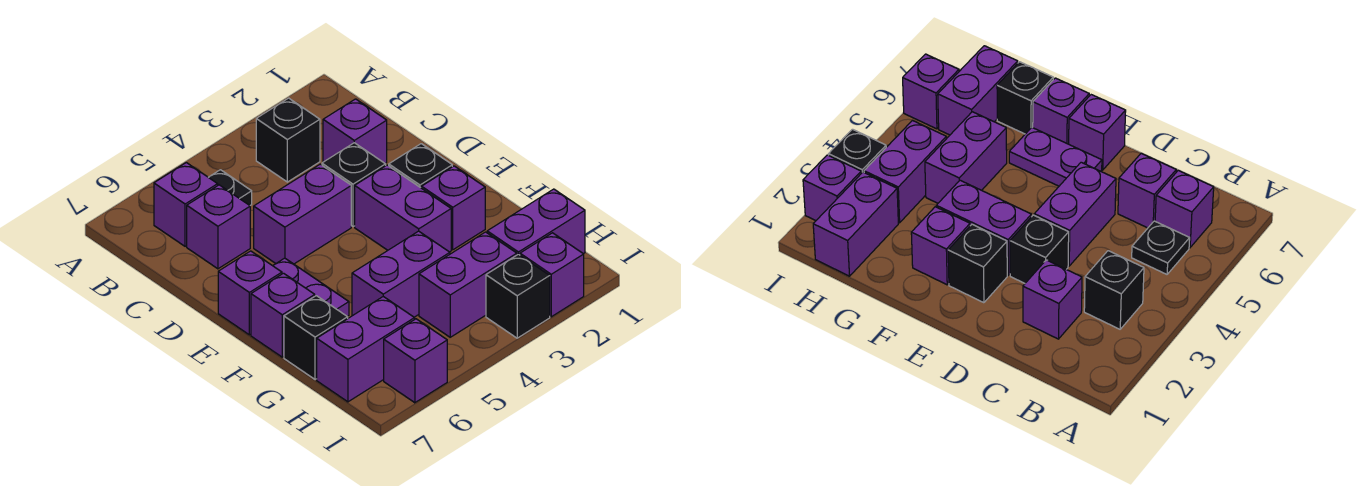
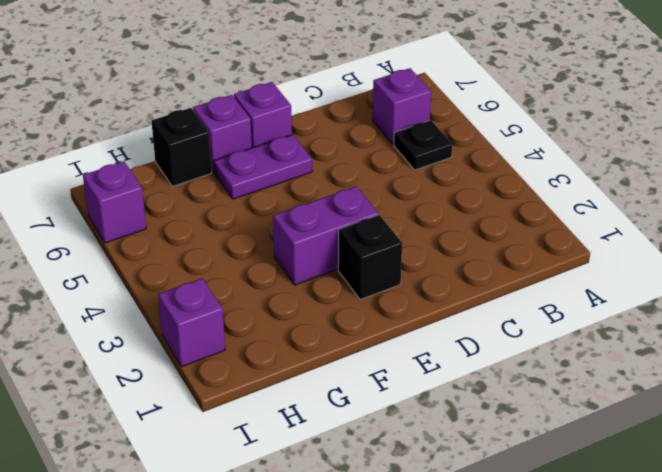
none -> black 1x1 brick [256,98,320,182]
none -> purple 1x1 brick [323,99,387,163]
none -> purple 1x1 brick [187,185,250,269]

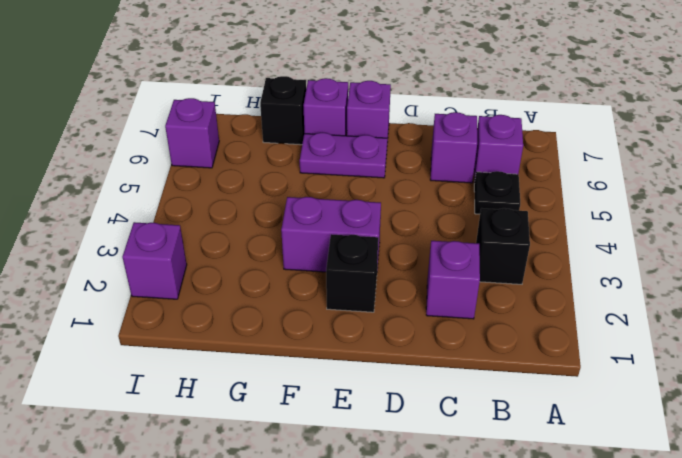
none -> black 1x1 brick [322,143,386,227]
none -> purple 1x2 brick [254,164,351,264]
none -> purple 1x1 brick [422,166,485,250]

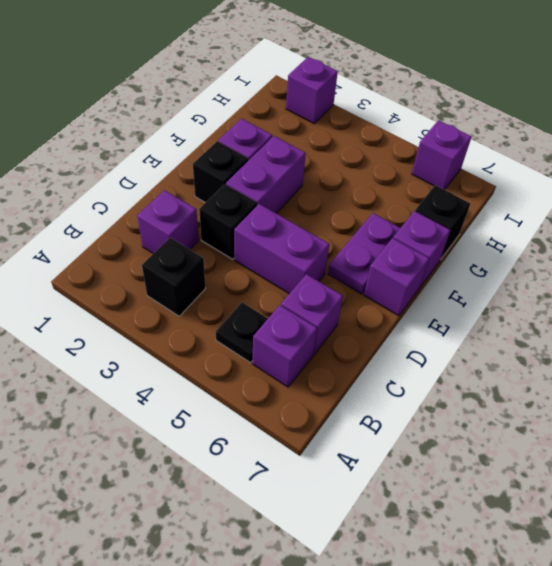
none -> purple 1x2 brick [352,231,450,317]
none -> purple 1x2 brick [487,189,585,255]
none -> purple 1x2 brick [419,232,517,337]

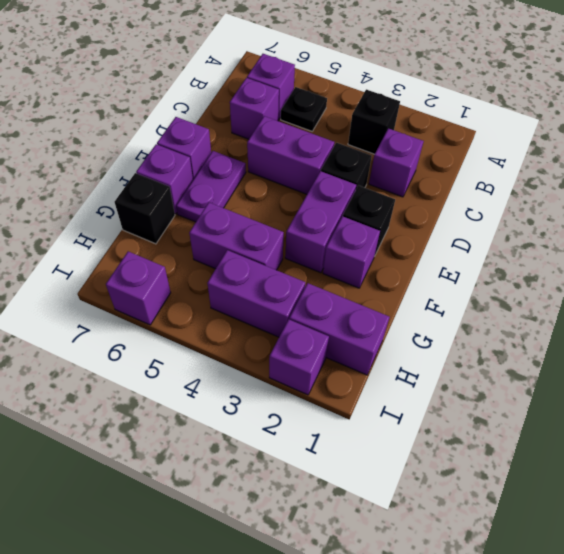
none -> purple 1x2 brick [317,297,415,402]
none -> black 1x1 brick [486,254,550,338]

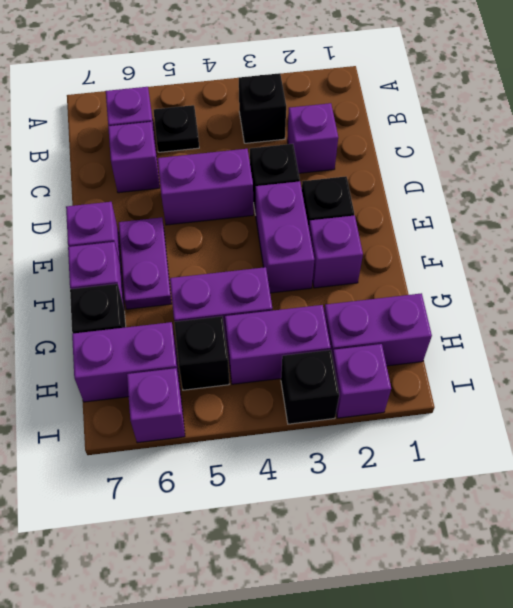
black 1x1 brick [174,316,229,390] -> none

